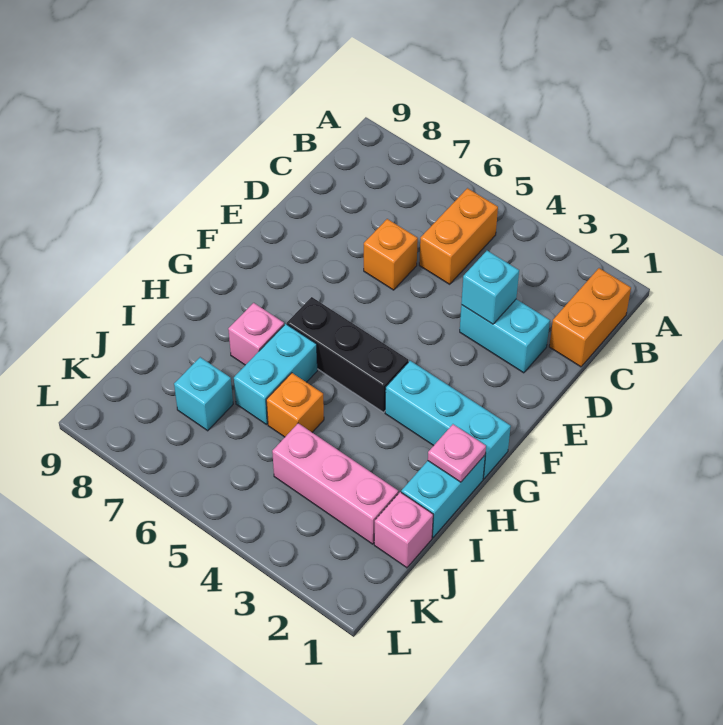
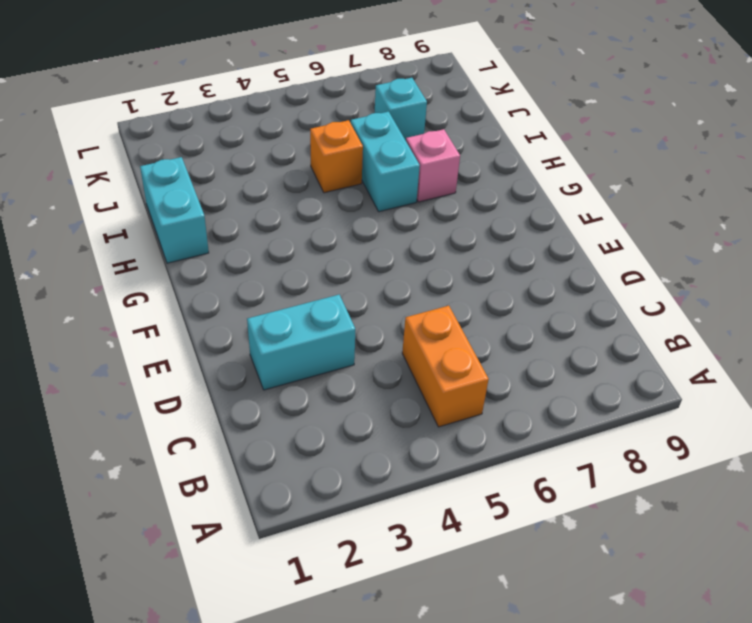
none -> orange 1x2 brick [549,268,631,367]
none -> orange 1x1 brick [364,219,418,290]
none -> cyan 1x3 brick [385,361,511,479]

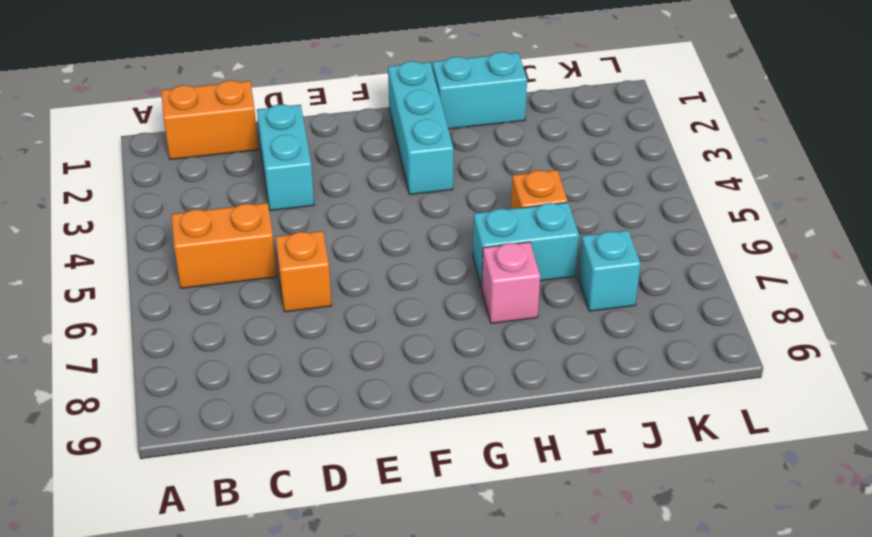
none -> black 1x3 brick [287,297,408,412]
none -> pink 1x1 brick [374,492,433,568]
none -> pink 1x3 brick [272,423,398,544]

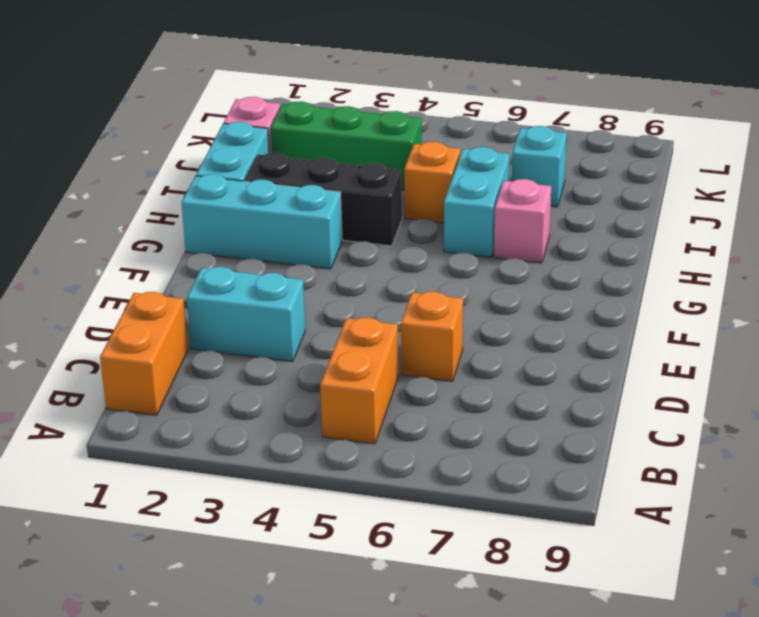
black 1x3 brick [245,153,402,246] -> black 1x3 brick moved to [287,297,408,412]
green 1x3 brick [271,101,422,190] -> pink 1x3 brick [272,423,398,544]
none -> cyan 1x1 brick [461,251,519,324]
none -> pink 1x1 plate [428,424,486,482]

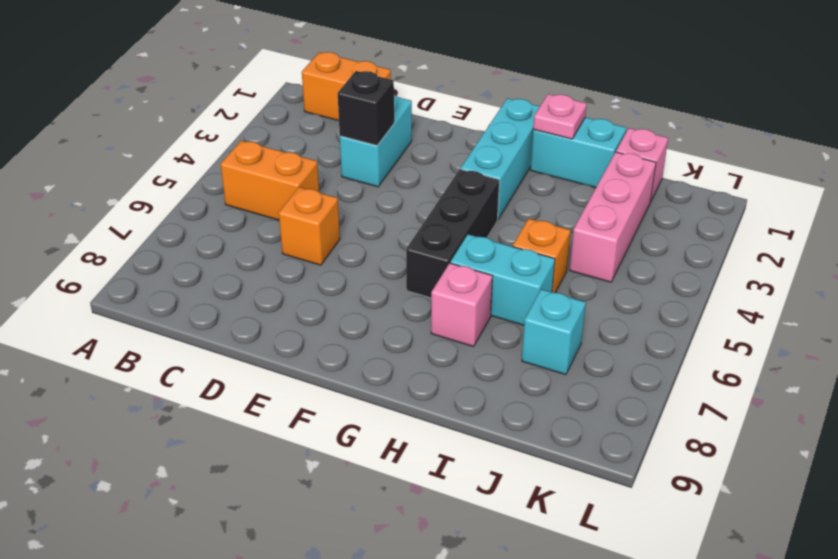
black 1x1 brick [338,71,394,145] -> cyan 1x1 brick [461,251,519,324]

